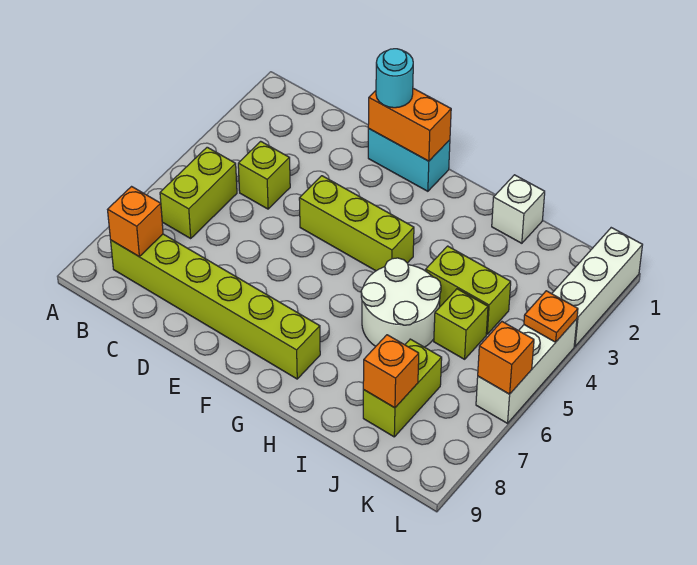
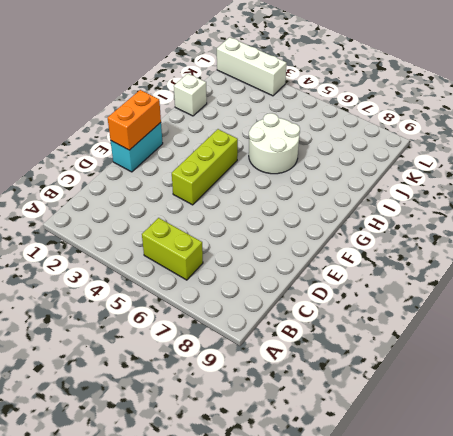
none -> lime 1x6 brick [111,234,320,379]
none -> lime 1x1 brick [238,141,290,209]
none -> lime 1x2 brick [426,246,511,334]

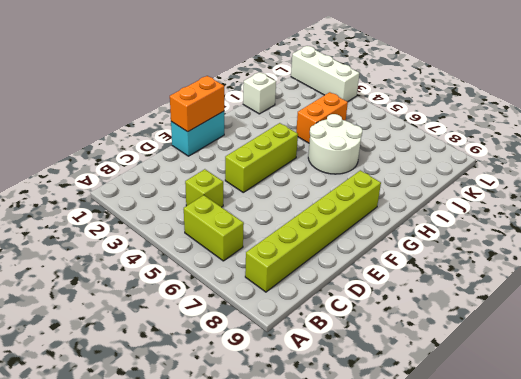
orange 1x2 brick [296,92,348,143] -> lime 1x2 brick [426,246,511,334]
none -> lime 1x1 brick [434,289,488,359]
none -> lime 1x2 brick [363,339,442,437]
none -> white 1x3 brick [476,319,577,423]

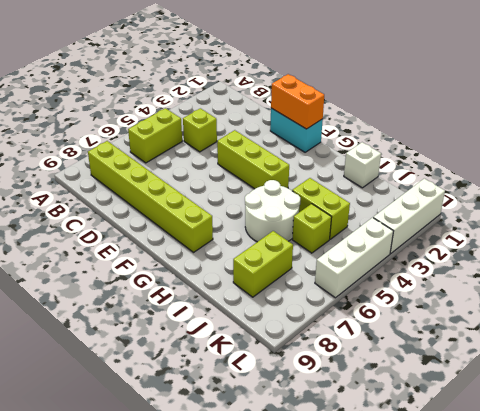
none -> orange 1x1 brick [108,187,163,256]
none -> orange 1x1 brick [363,335,419,408]
none -> orange 1x1 plate [524,291,578,342]

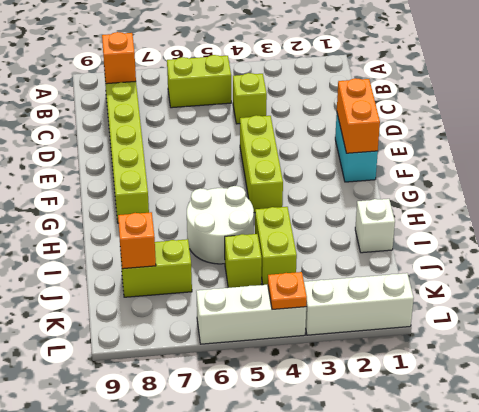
none -> orange 1x1 brick [478,322,534,394]
none -> cyan 1x1 round brick [376,49,413,108]

